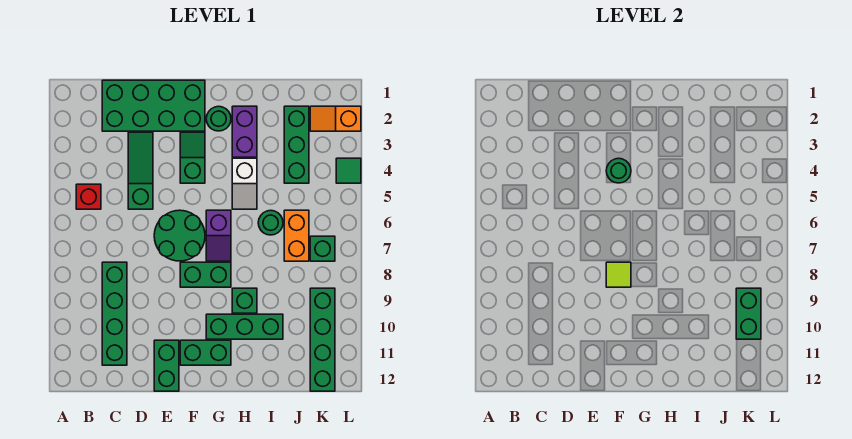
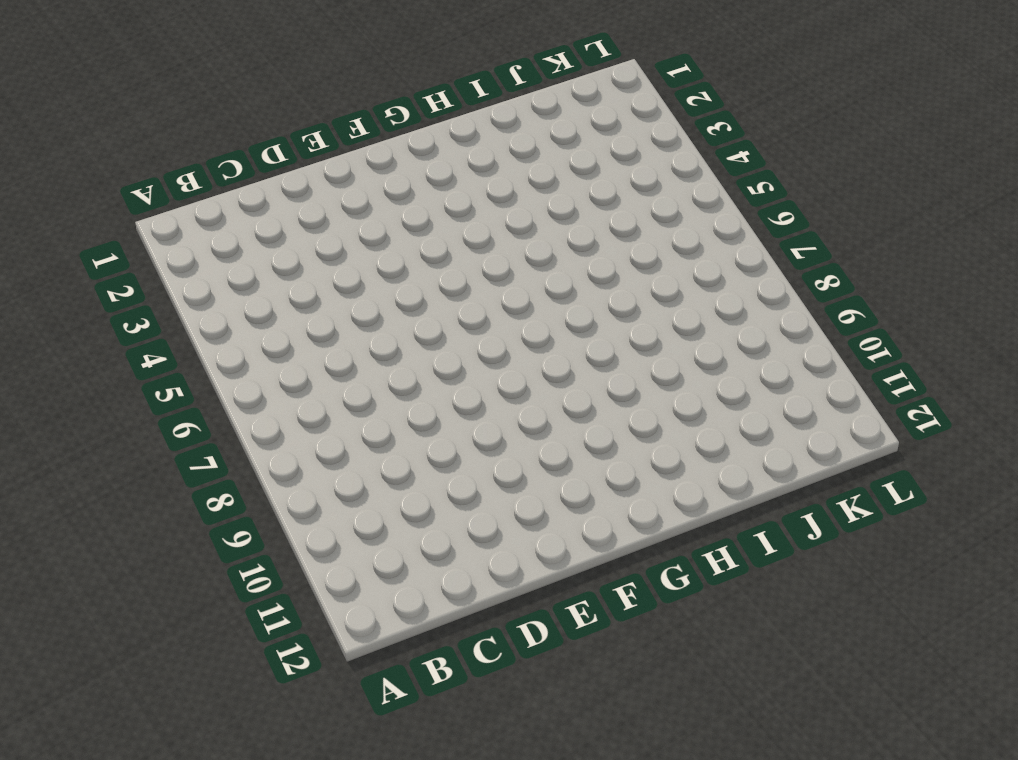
none -> red 1x1 brick [76,184,101,209]
none -> green 2x4 brick [102,80,205,131]
none -> green 1x4 brick [102,262,127,365]

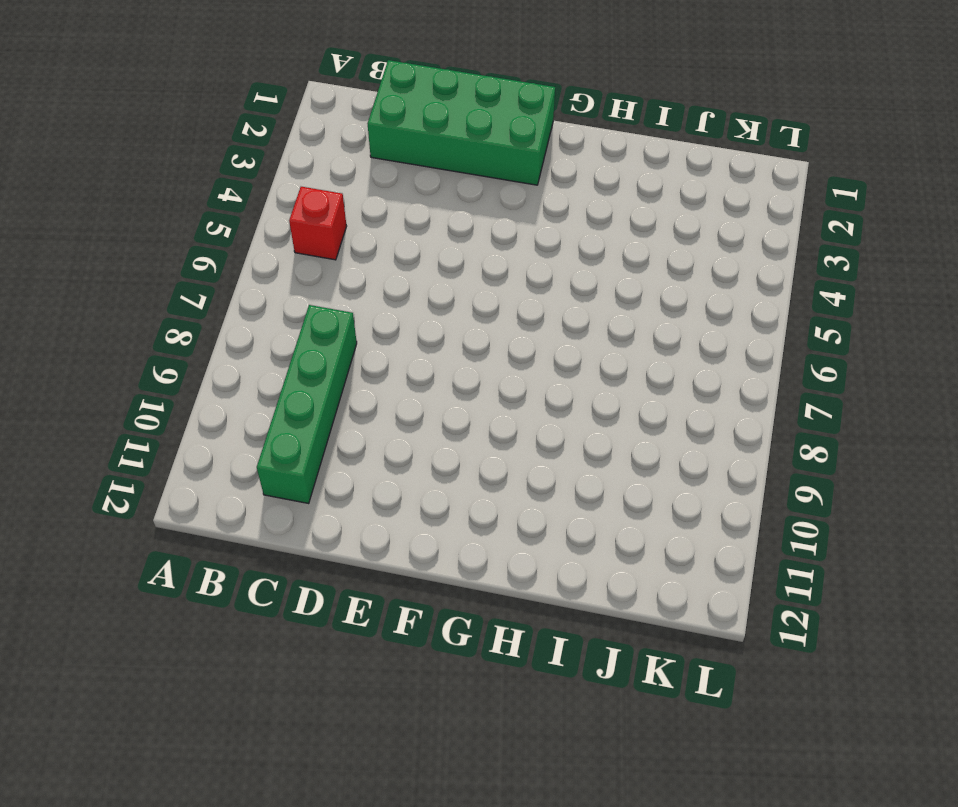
none -> green 1x3 slope [128,132,153,209]
none -> green 2x2 round brick [154,210,205,261]
none -> green 1x2 brick [154,340,179,391]

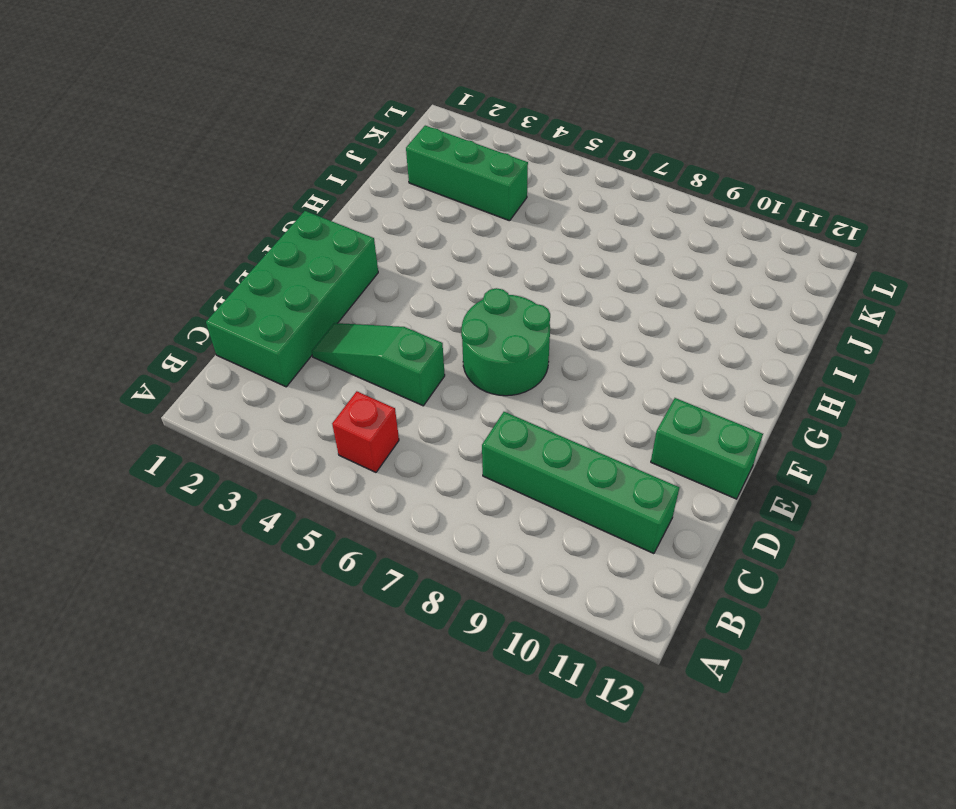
none -> green 1x2 slope [180,132,205,183]
none -> green 1x2 brick [180,262,231,287]
none -> green 1x2 brick [180,340,231,365]

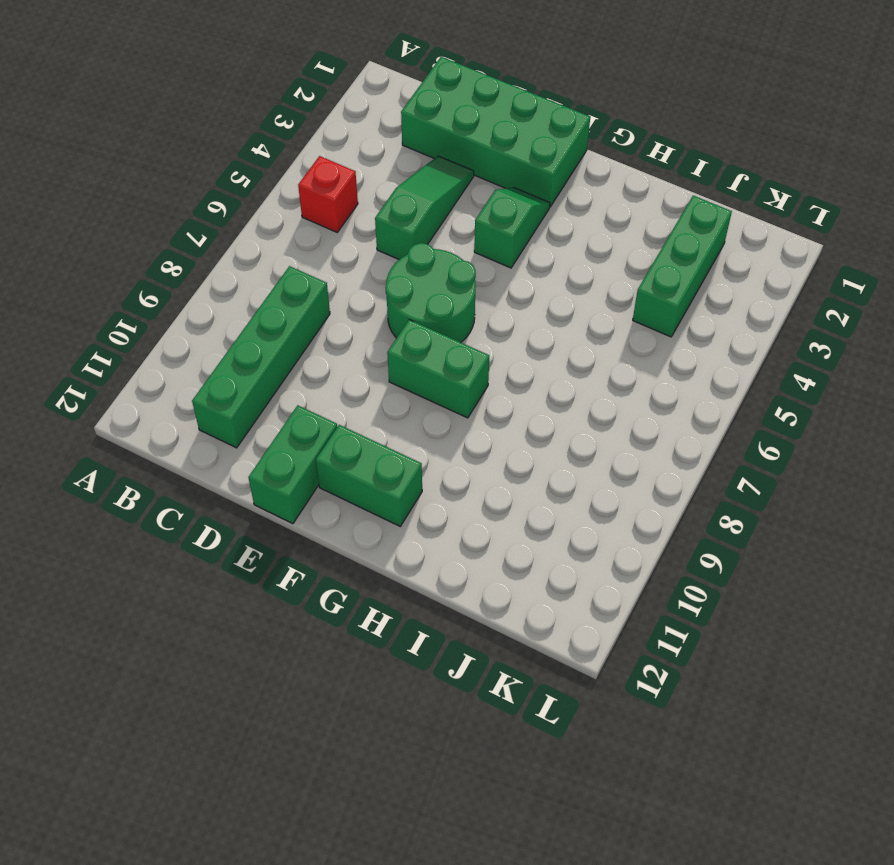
none -> green 1x1 round brick [206,106,231,131]
none -> purple 1x2 slope [206,210,231,261]
none -> green 1x3 brick [206,314,283,339]

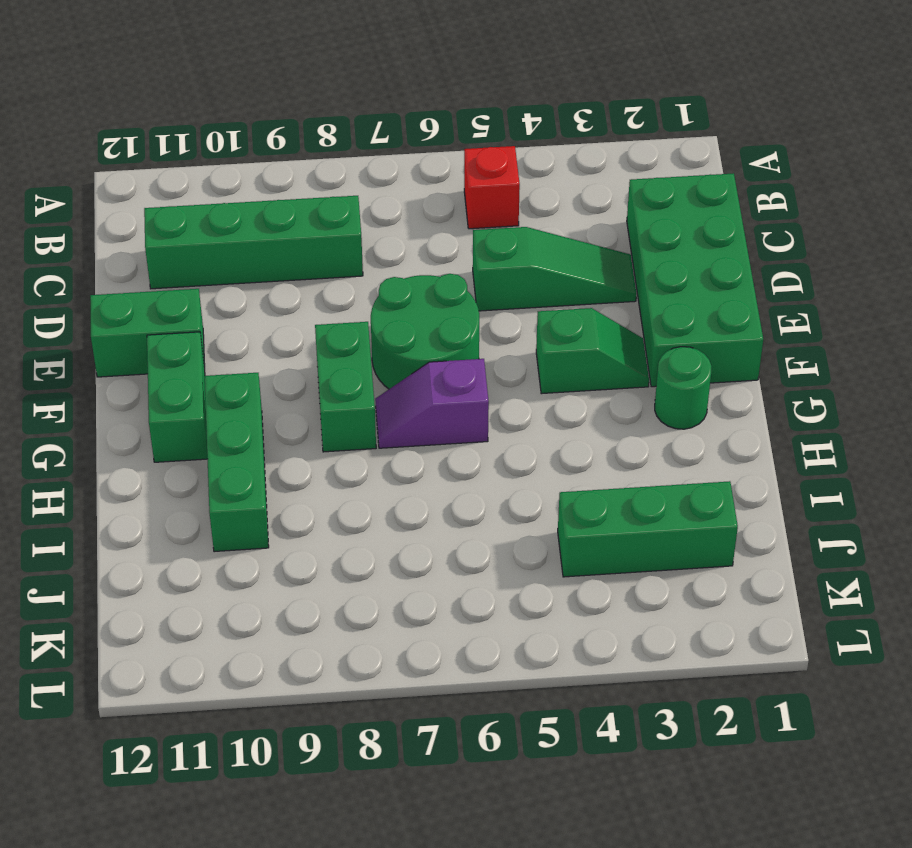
none -> purple 1x2 brick [232,106,257,157]
none -> white 1x2 slope [232,158,257,209]
none -> green 1x1 brick [232,288,257,313]

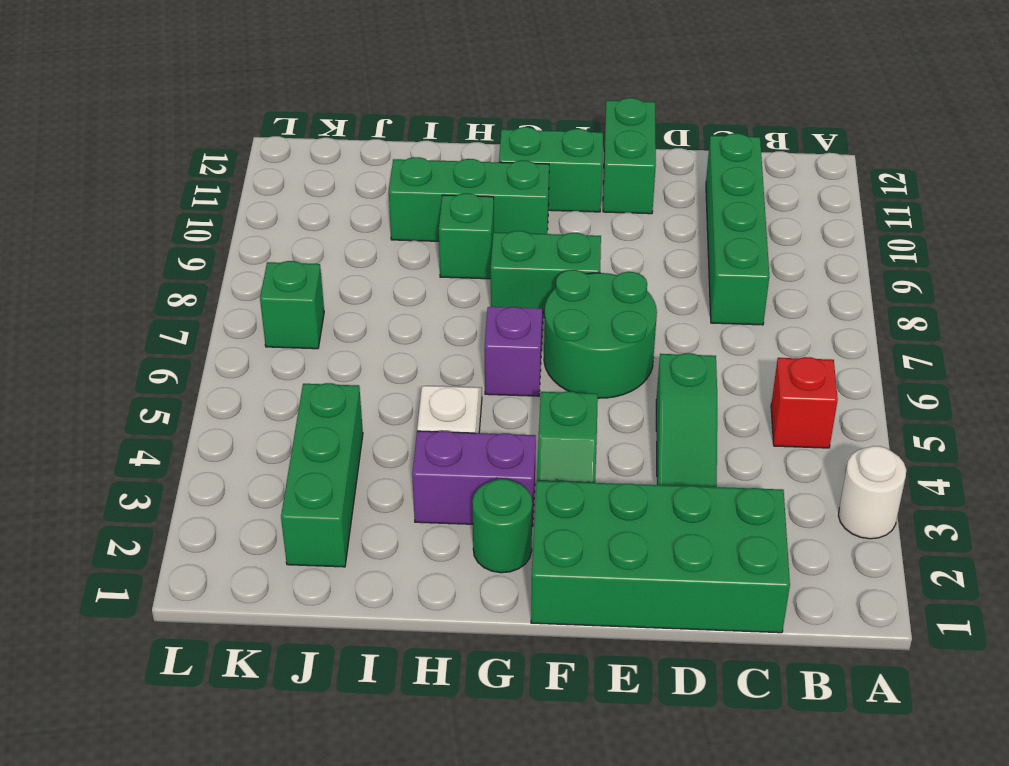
white 1x1 round brick [838,446,906,539] -> none
purple 1x2 brick [412,431,536,527] -> purple 1x2 brick turned to [232,106,257,157]
none -> green 1x1 round brick [258,210,283,235]
none -> orange 1x2 brick [284,210,309,261]
none -> orange 1x2 slope [310,106,361,131]

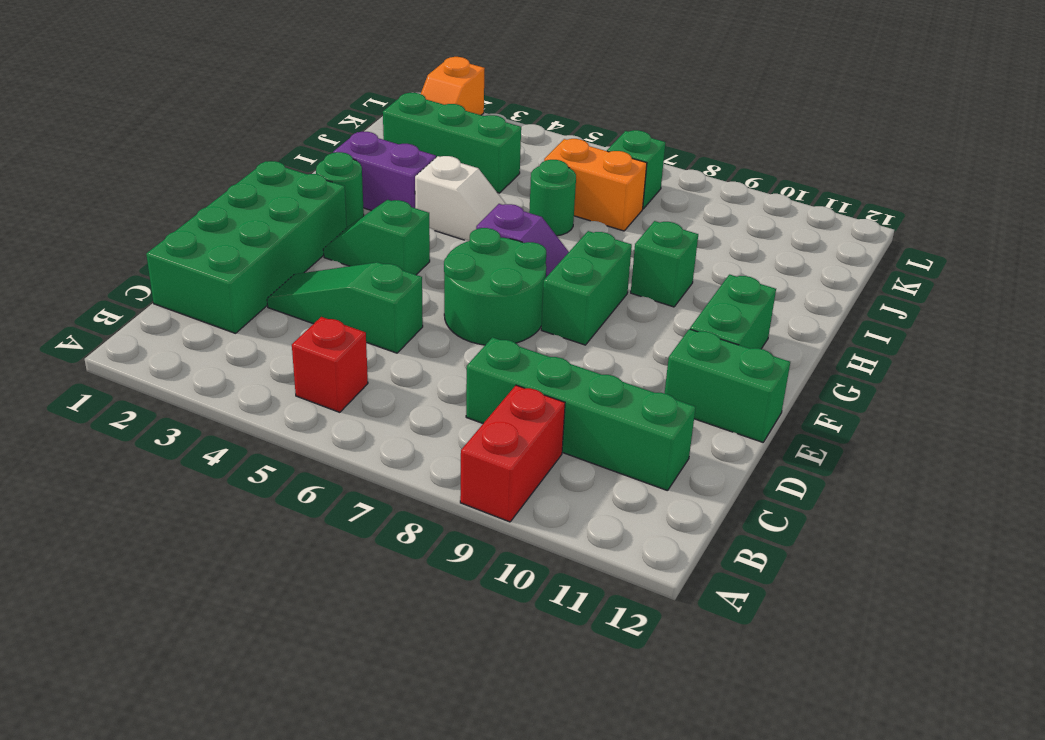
red 1x2 brick [460,385,565,522] -> none
none -> green 1x3 brick [206,314,283,339]
none -> green 1x4 brick [310,288,335,391]
none -> green 1x1 tile [336,158,361,183]

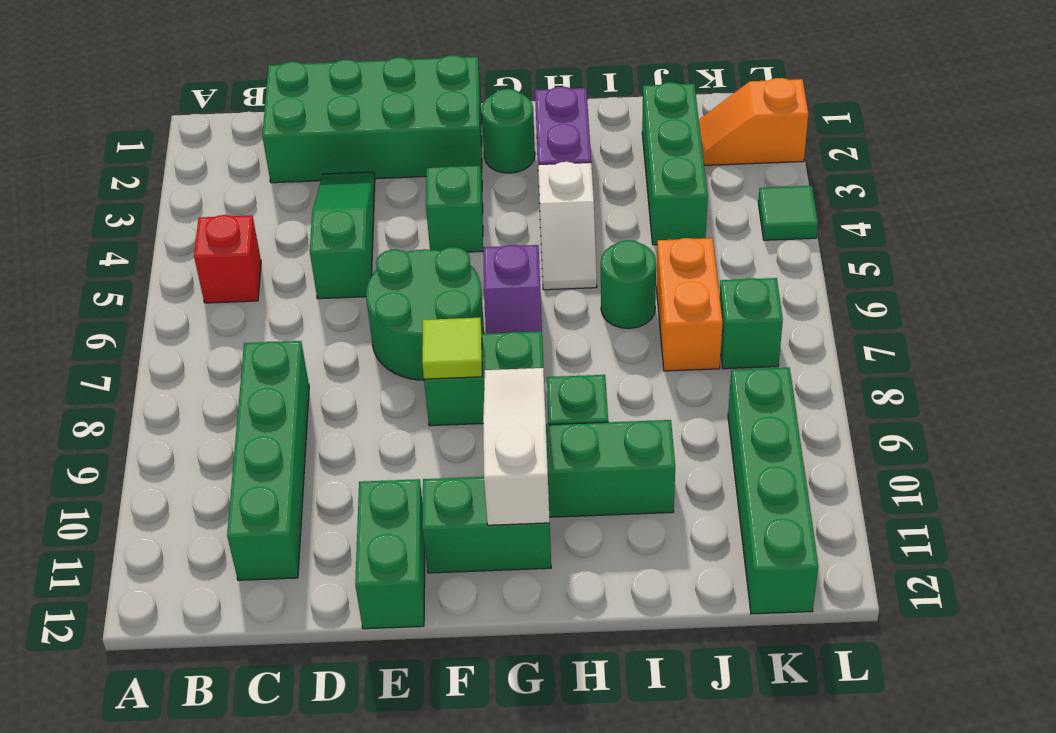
white 1x3 slope [483,368,550,525] -> none
none -> green 1x1 round brick [606,158,631,183]
none -> green 1x2 brick [736,288,761,339]

